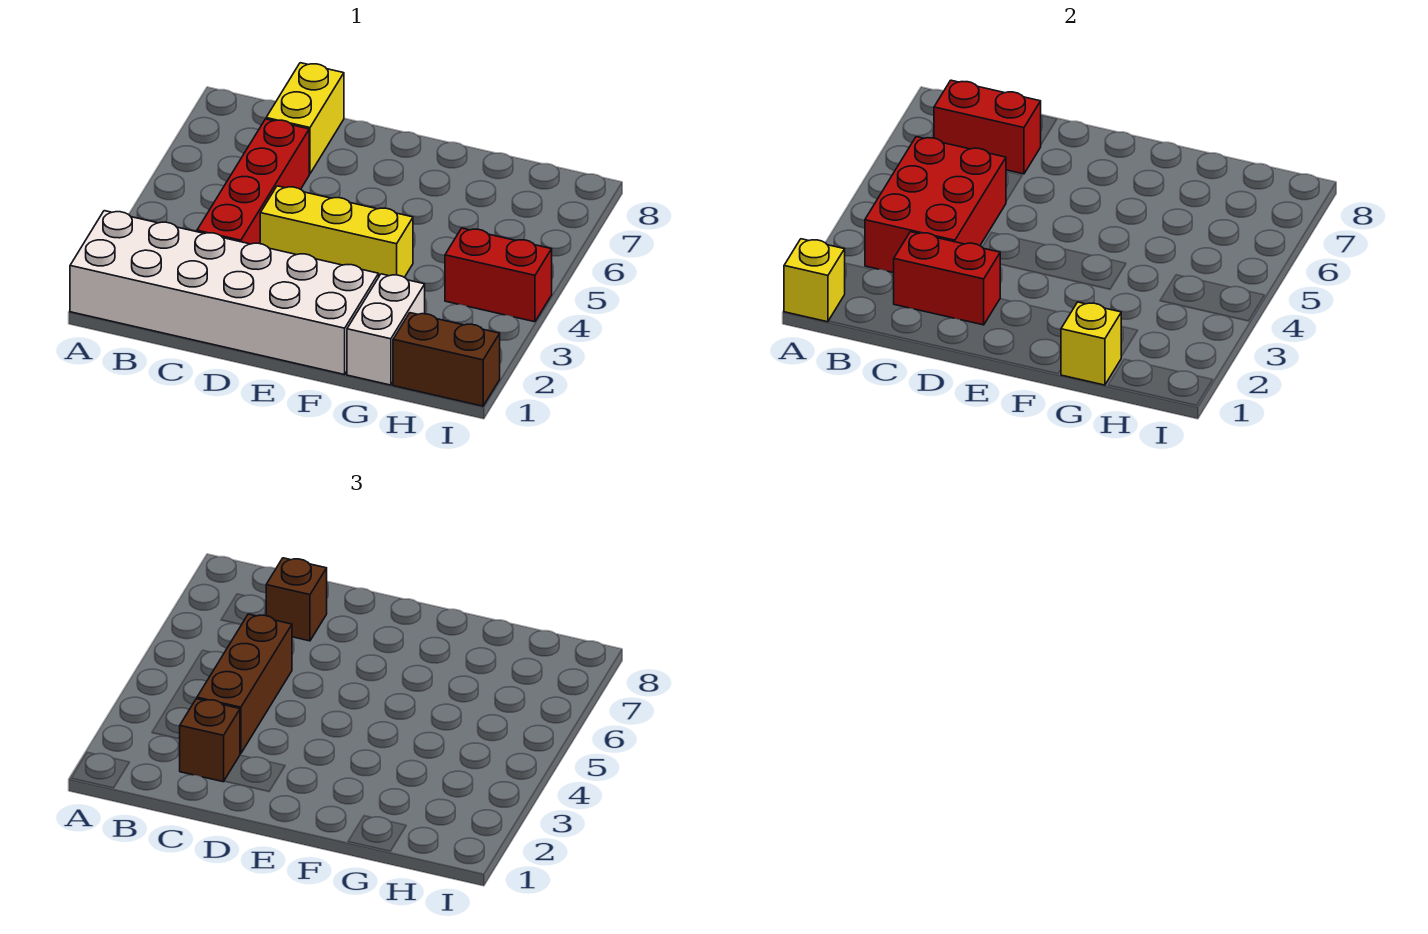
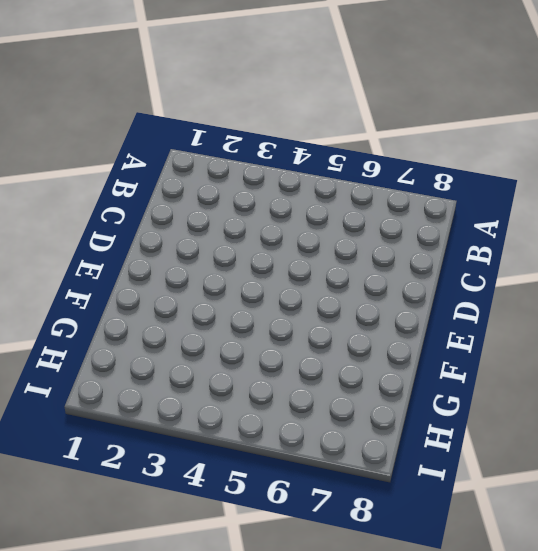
none -> white 2x6 brick [70,211,379,375]
none -> red 1x4 brick [197,119,309,244]
none -> yellow 1x2 brick [266,63,344,174]

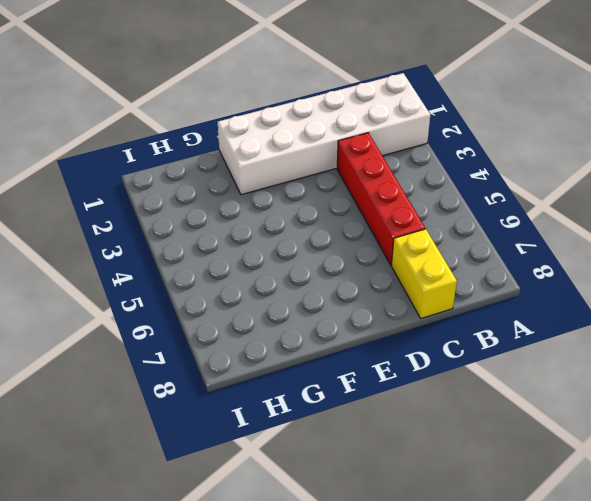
none -> yellow 1x3 brick [260,186,413,277]
none -> white 1x2 brick [347,274,425,385]
none -> brown 1x2 brick [393,313,500,406]

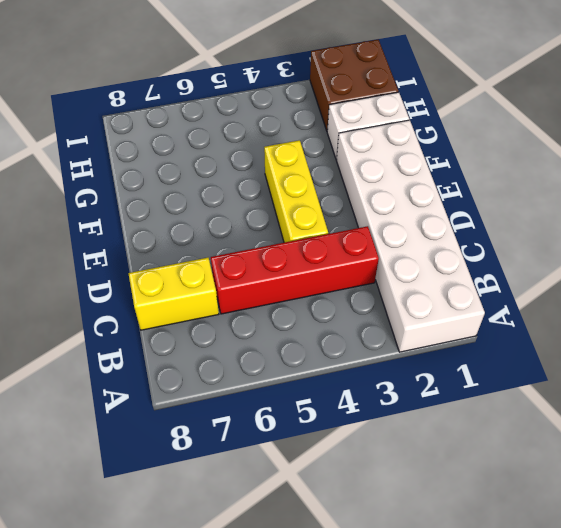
brown 2x2 brick [310,40,398,131] -> brown 1x2 brick [393,313,500,406]
none -> red 1x2 brick [445,228,552,322]
none -> yellow 1x1 brick [784,239,845,322]
none -> red 2x3 brick [865,137,1006,273]

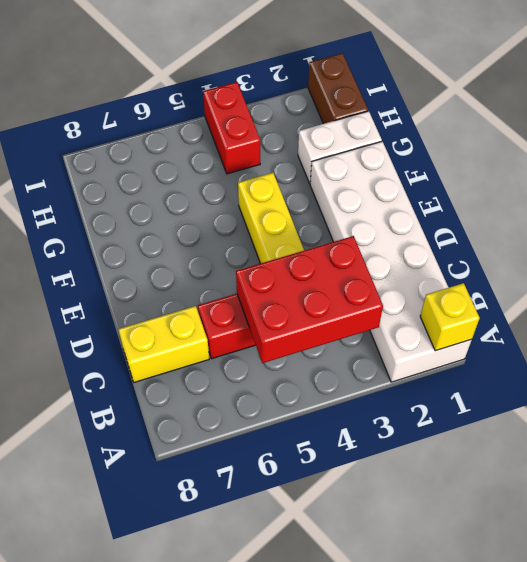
none -> red 1x2 brick [934,80,1041,174]
none -> red 1x2 brick [894,232,1000,325]
none -> yellow 1x1 brick [1061,302,1122,385]

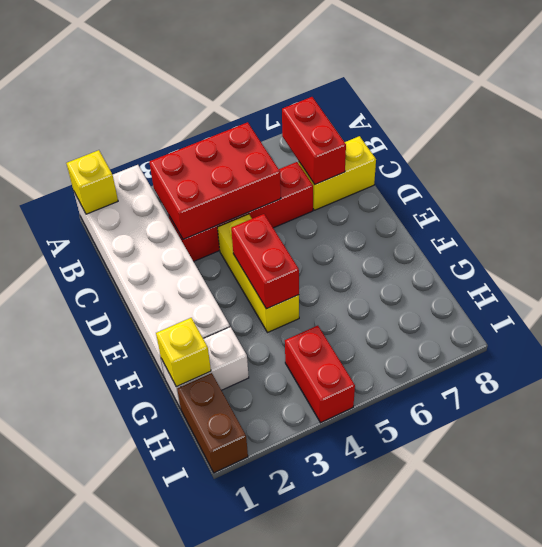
red 1x2 brick [231,214,299,309] -> red 1x2 brick moved to [894,232,1000,325]
none -> brown 1x1 brick [180,699,240,782]
none -> brown 1x3 brick [197,614,292,754]
none -> brown 1x1 brick [266,558,327,641]

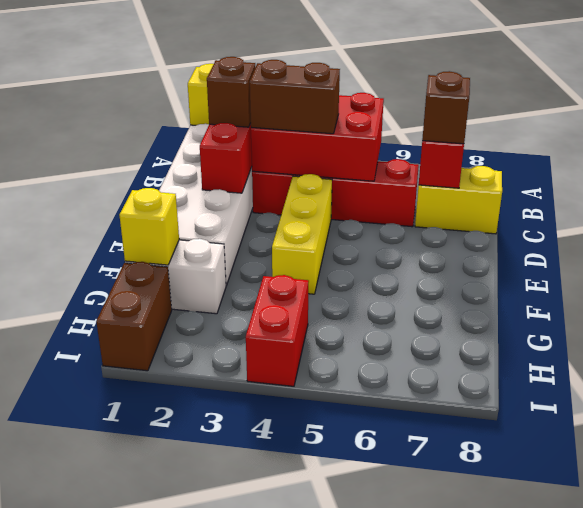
brown 1x2 brick [250,60,340,134] -> brown 1x3 brick [197,614,292,754]

